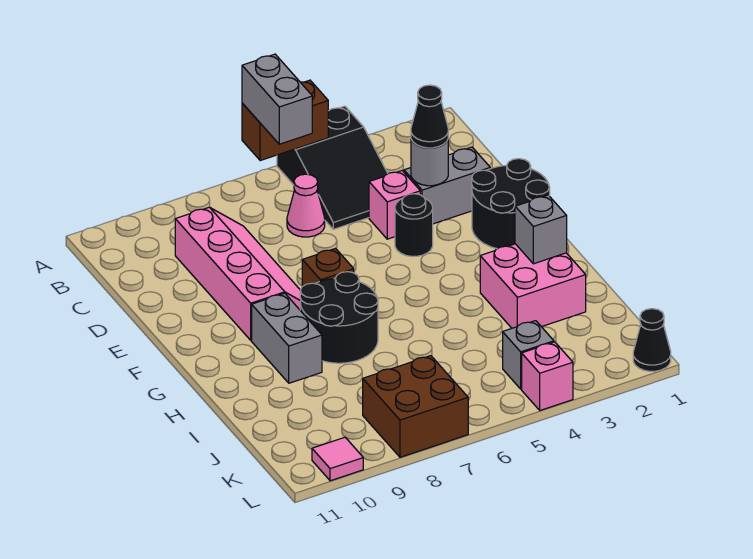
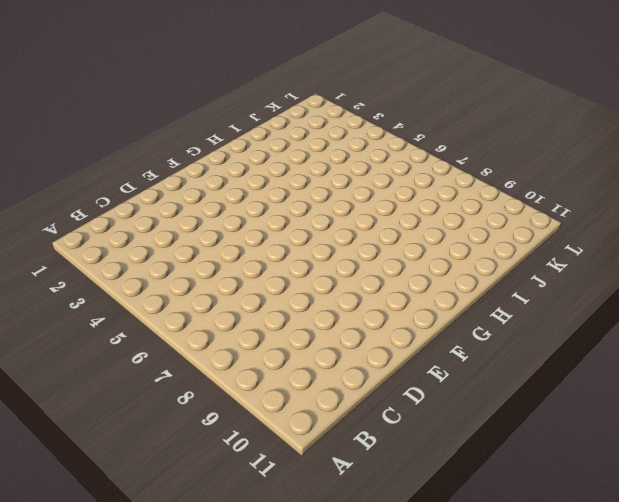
none -> black 2x3 slope [277,106,388,229]
none -> pink 1x1 cone [287,174,325,237]
none -> pink 2x4 slope [175,207,301,340]

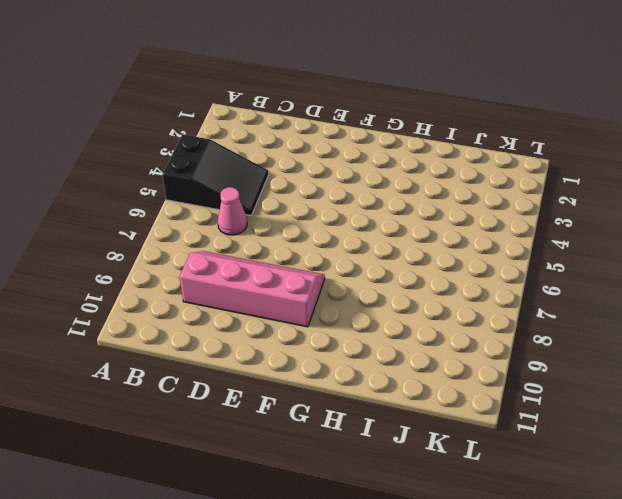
none -> grey 1x2 brick [404,147,490,224]
none -> pink 1x1 brick [369,171,420,239]
none -> black 2x2 round brick [472,159,550,249]

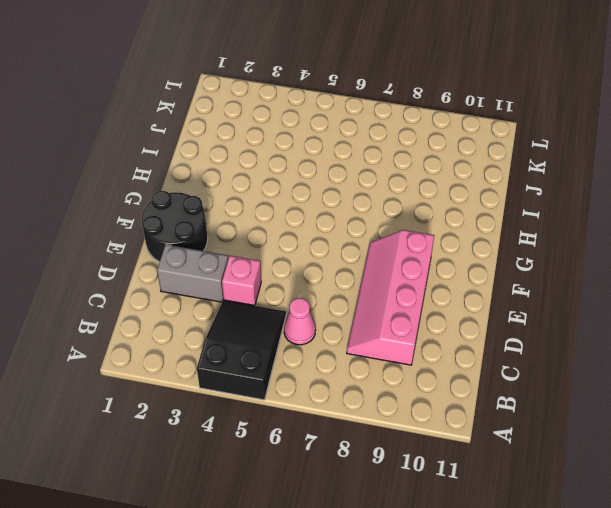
none -> black 1x1 round brick [395,194,433,256]
none -> brown 1x1 brick [302,249,354,286]
none -> black 2x2 round brick [300,272,378,363]

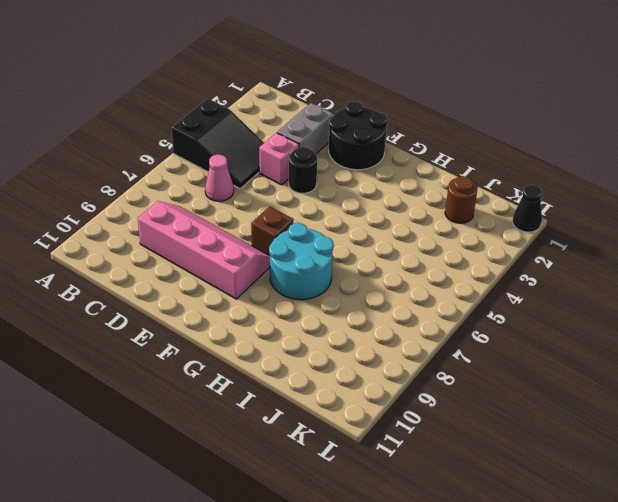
cyan 2x2 round brick [269,223,334,300] -> black 2x2 round brick [300,272,378,363]
brown 1x1 round brick [445,176,478,223] -> none
none -> grey 1x2 brick [252,293,322,383]
none -> pink 2x2 brick [480,244,586,328]
none -> grey 1x1 brick [503,321,554,389]

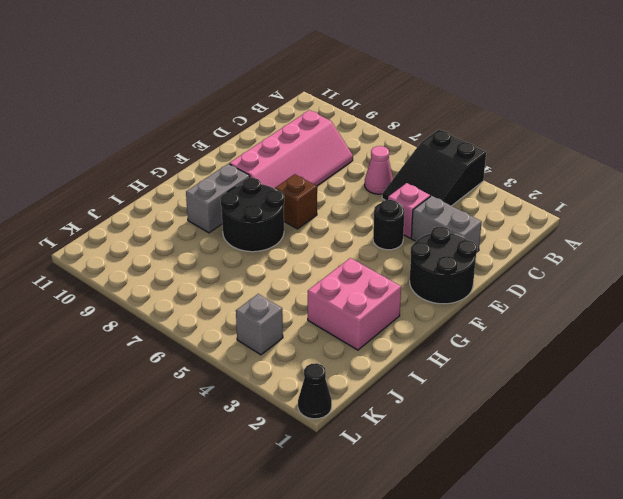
none -> brown 2x2 brick [363,356,468,457]
none -> pink 1x1 brick [522,342,573,410]
none -> pink 1x1 tile [312,437,363,481]

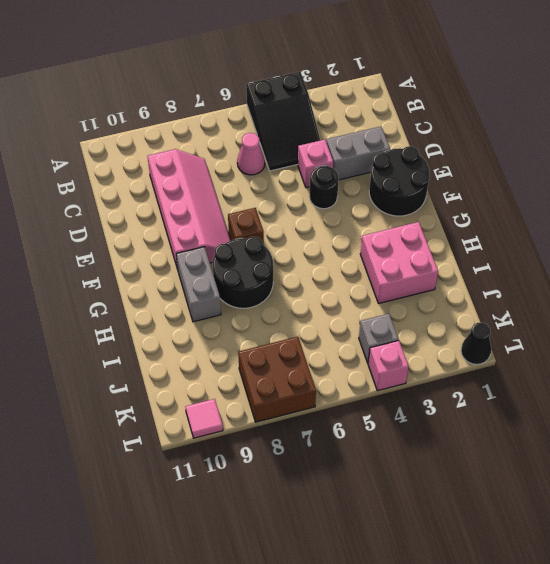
none -> brown 1x2 brick [242,80,328,161]
none -> grey 1x1 round brick [411,140,448,186]
none -> grey 1x1 brick [515,195,567,264]

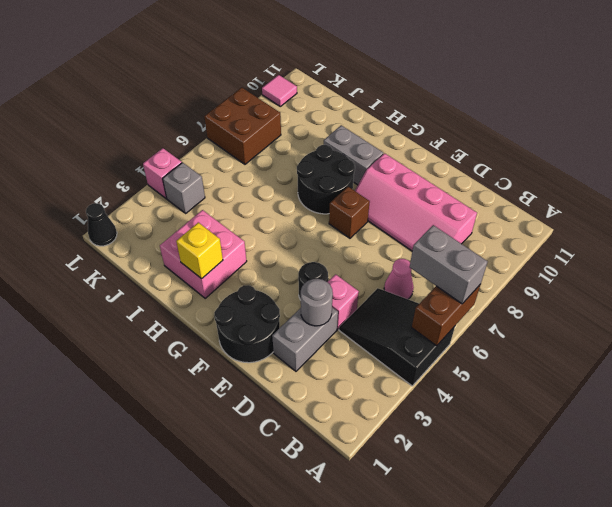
yellow 1x1 brick [176,223,223,279] -> grey 1x1 brick [515,195,567,264]
none -> black 1x1 cone [411,85,448,148]

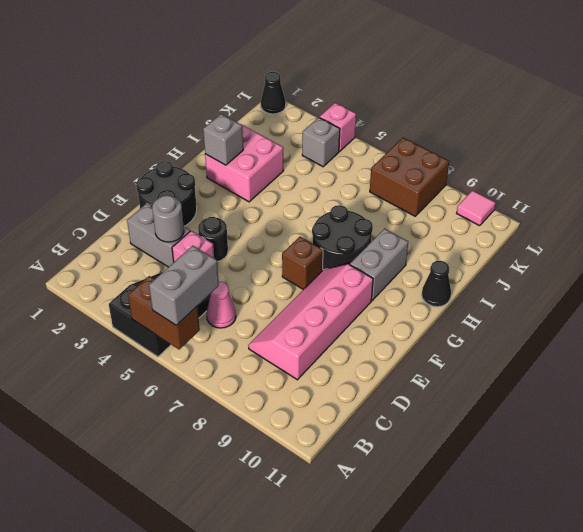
black 1x1 cone [422,261,451,307] -> black 1x1 cone moved to [411,85,448,148]

